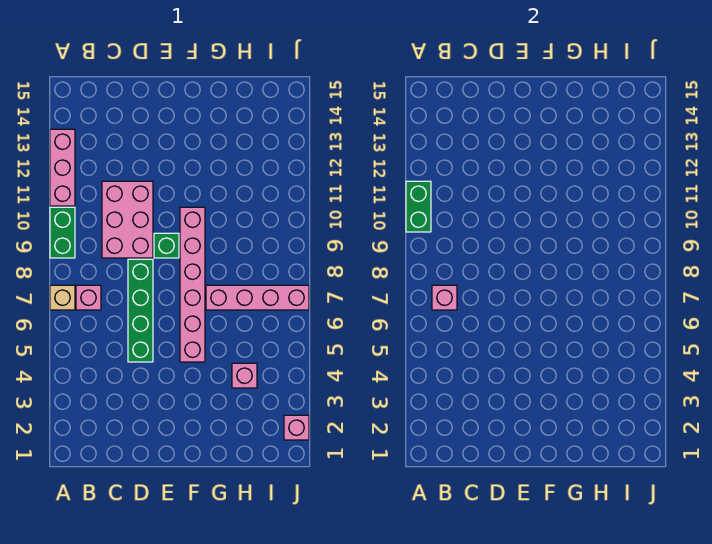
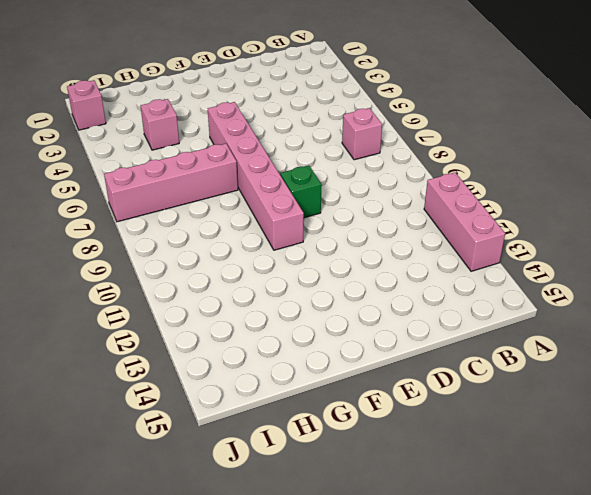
none -> tan 1x1 brick [50,285,75,310]
none -> green 1x2 brick [50,207,75,258]
none -> pink 2x3 brick [102,181,153,258]

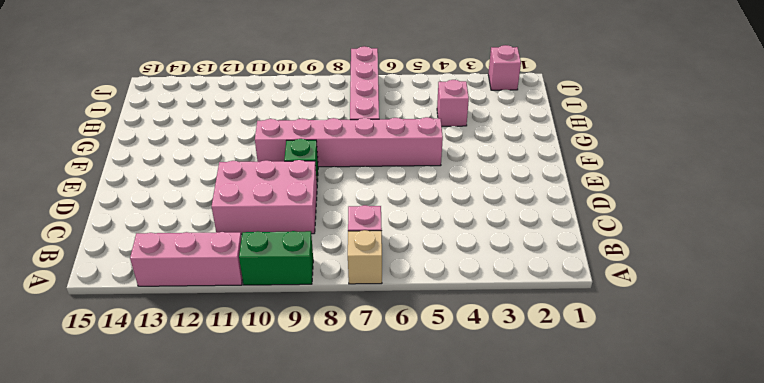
none -> green 1x4 brick [128,259,153,362]
none -> green 1x2 brick [406,181,431,232]
none -> pink 1x1 brick [432,285,457,310]

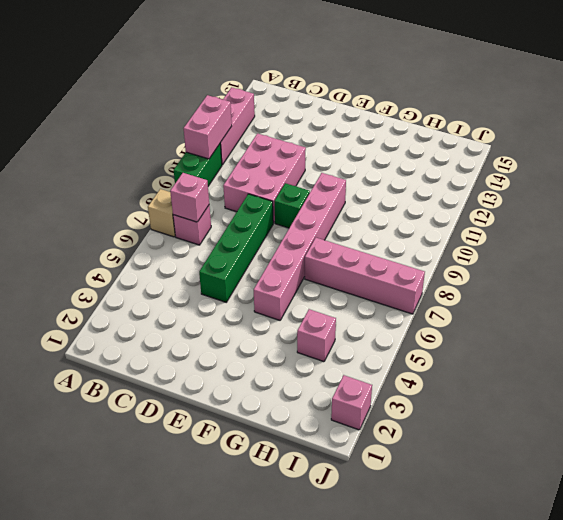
pink 1x2 brick [183,95,232,159] -> green 1x2 brick [406,181,431,232]

